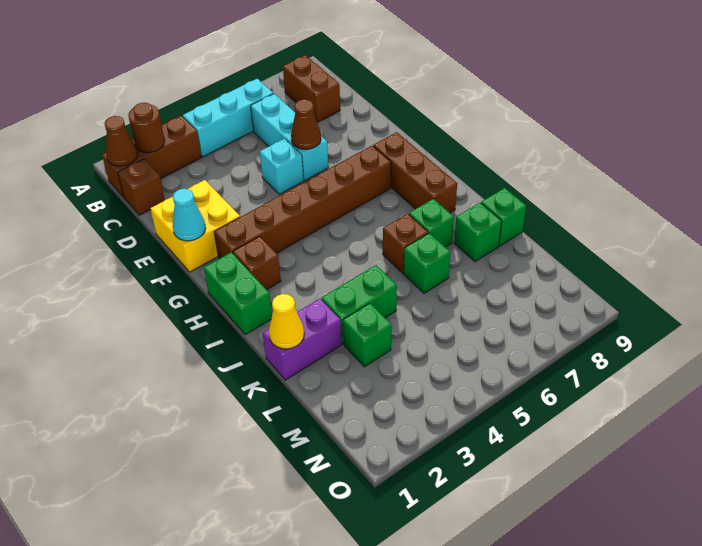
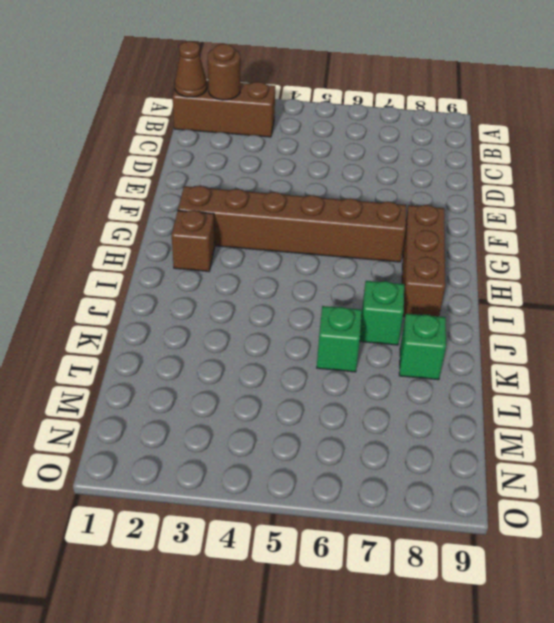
none -> cyan 1x3 brick [183,79,273,157]
none -> brown 1x2 brick [283,55,340,122]
none -> brown 1x1 brick [118,159,165,215]

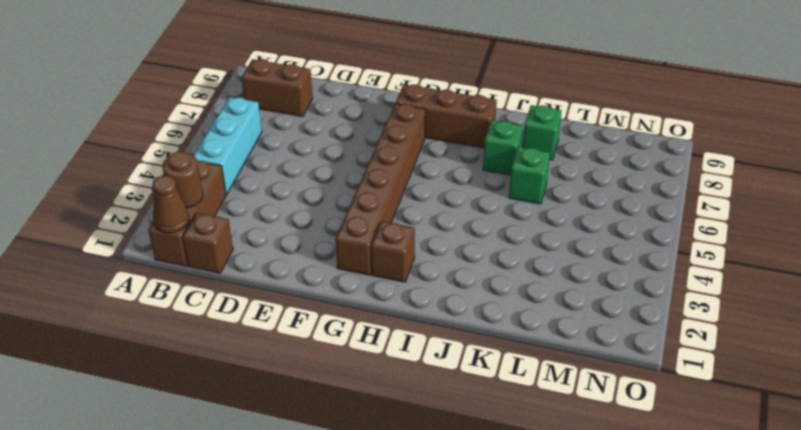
none -> cyan 1x3 brick [251,94,328,180]
none -> yellow 2x2 brick [150,180,240,272]
none -> cyan 1x1 brick [260,139,304,194]

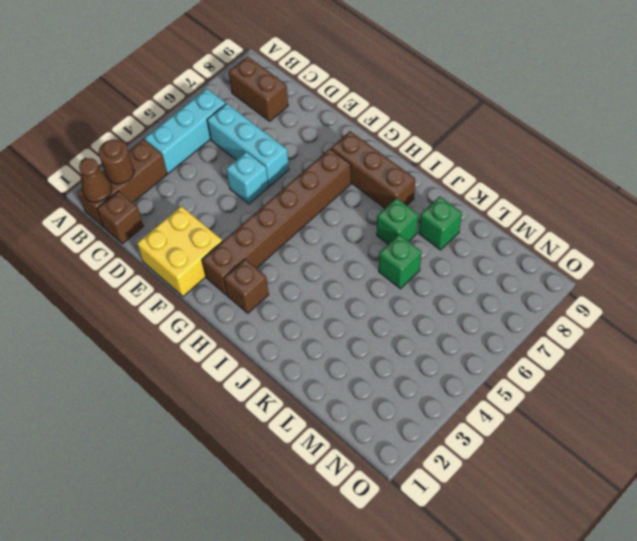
none -> green 1x2 brick [204,252,272,335]
none -> brown 1x1 brick [383,214,428,273]
none -> purple 1x2 brick [263,299,342,380]

